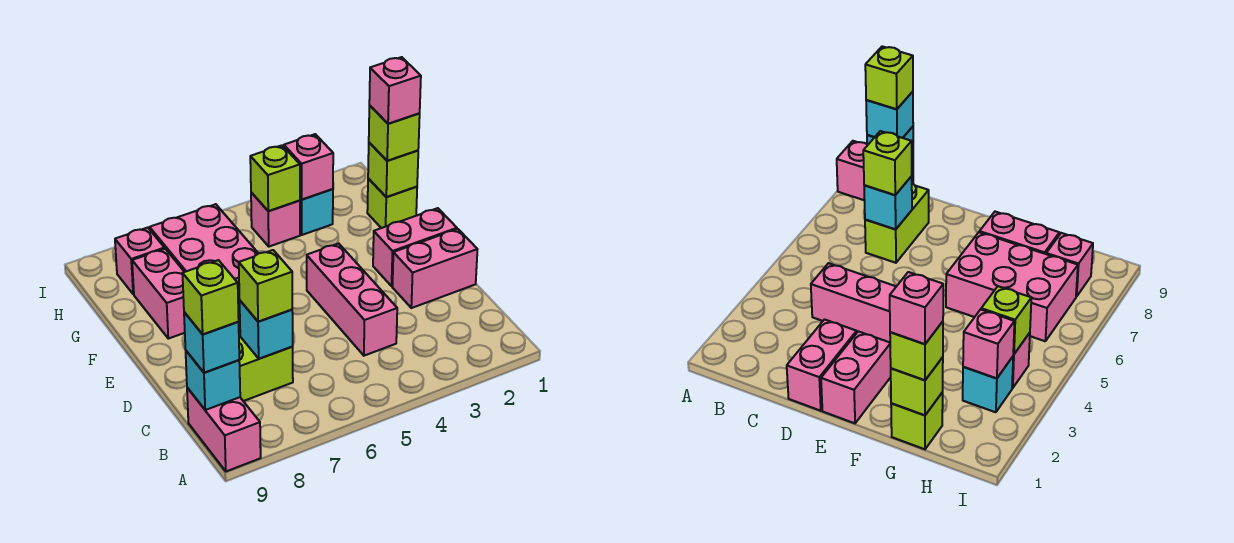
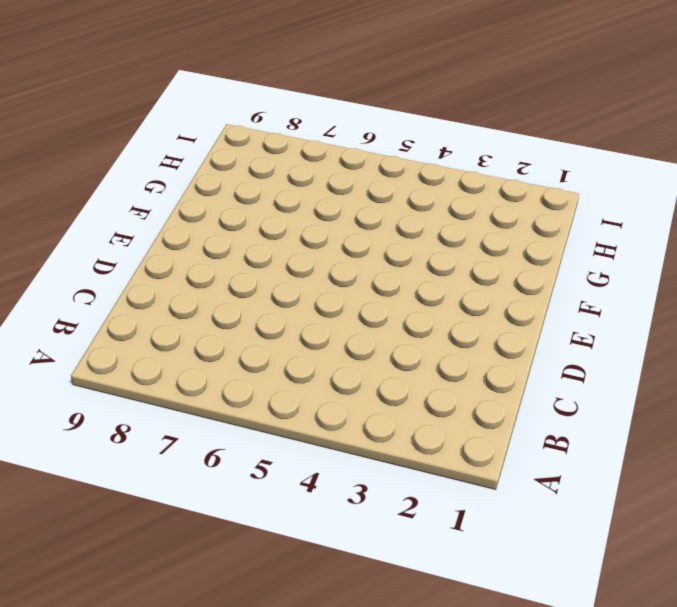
none -> pink 1x2 brick [187,388,261,471]
none -> pink 1x3 brick [307,243,397,356]
none -> lime 1x2 brick [239,337,293,401]

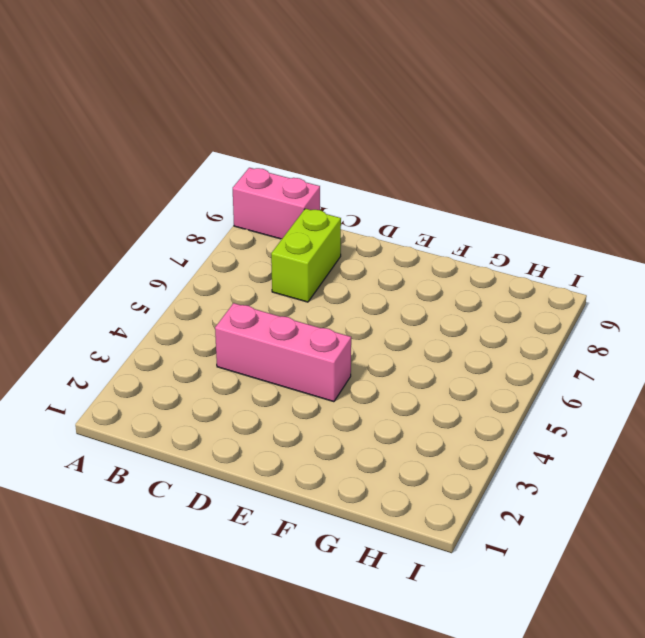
none -> pink 1x2 brick [393,229,478,308]
none -> pink 1x2 brick [373,208,457,286]
none -> pink 2x3 brick [150,204,259,313]

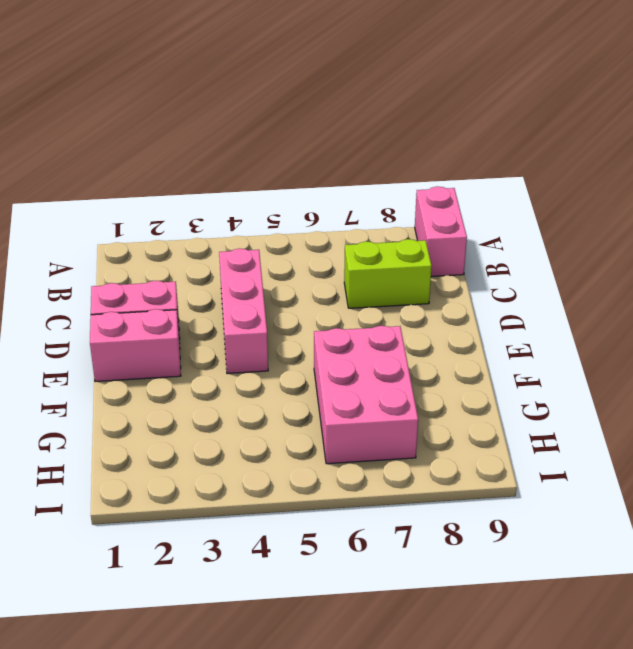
none -> pink 1x2 brick [132,249,185,339]
none -> lime 1x1 brick [367,179,417,228]
none -> cyan 1x1 brick [300,189,333,235]

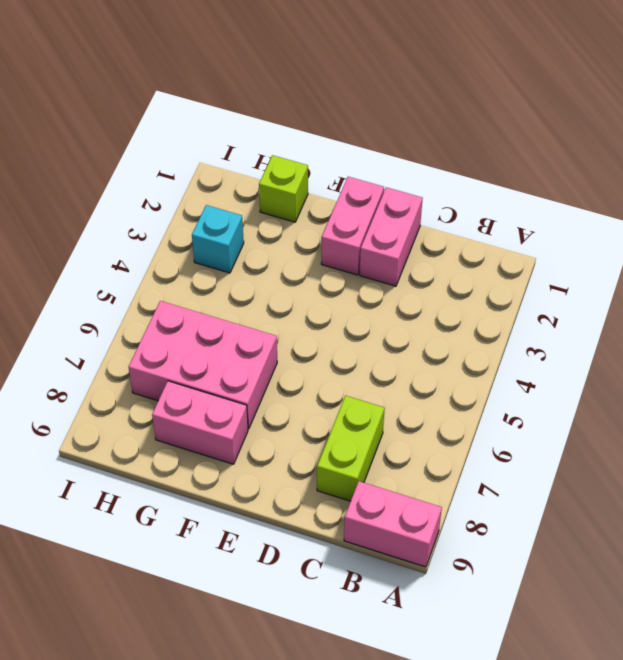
none -> pink 1x3 brick [307,243,397,356]
none -> pink 1x1 brick [251,192,300,247]
none -> pink 1x1 brick [115,228,164,294]

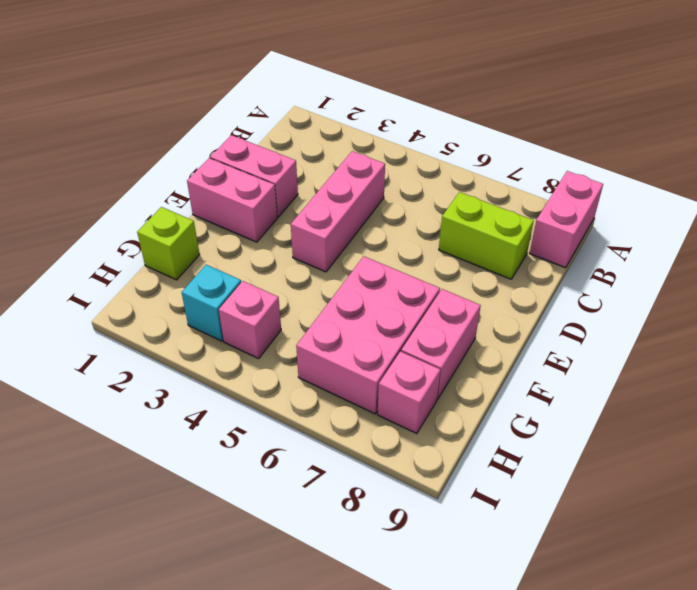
none -> cyan 1x1 brick [186,351,240,410]
none -> cyan 1x1 brick [240,301,293,359]
none -> lime 1x1 brick [368,143,418,197]

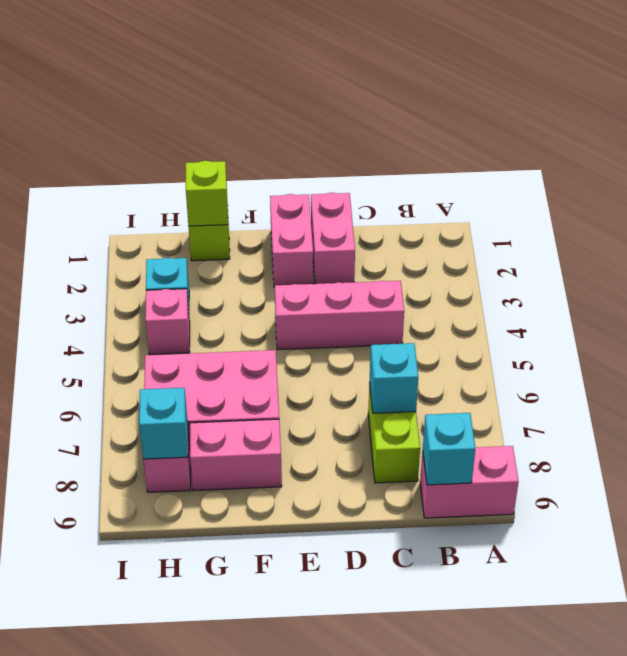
cyan 1x1 brick [139,388,188,459] -> cyan 1x1 brick moved to [184,312,239,373]
none -> pink 1x1 brick [284,134,333,200]
none -> lime 1x1 brick [250,145,300,211]
none -> lime 1x1 brick [239,250,292,322]

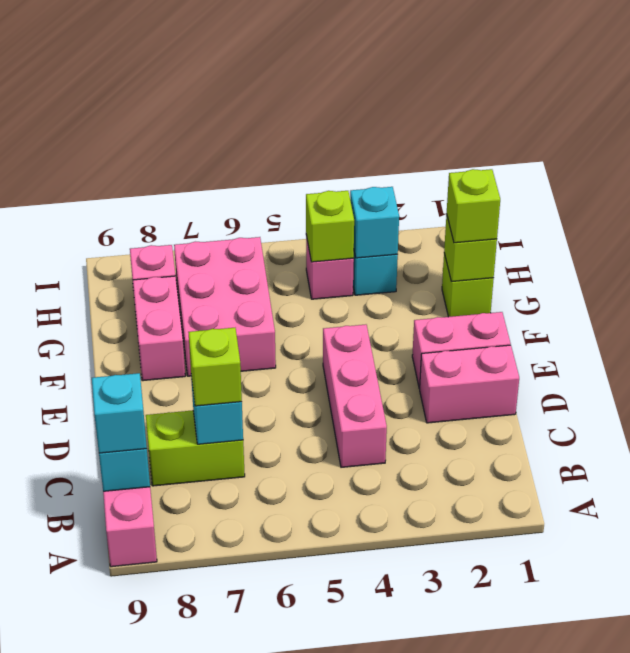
cyan 1x1 brick [350,187,399,258] -> pink 1x1 brick [284,134,333,200]
none -> lime 1x1 brick [182,260,239,334]
none -> pink 1x1 brick [369,57,421,124]

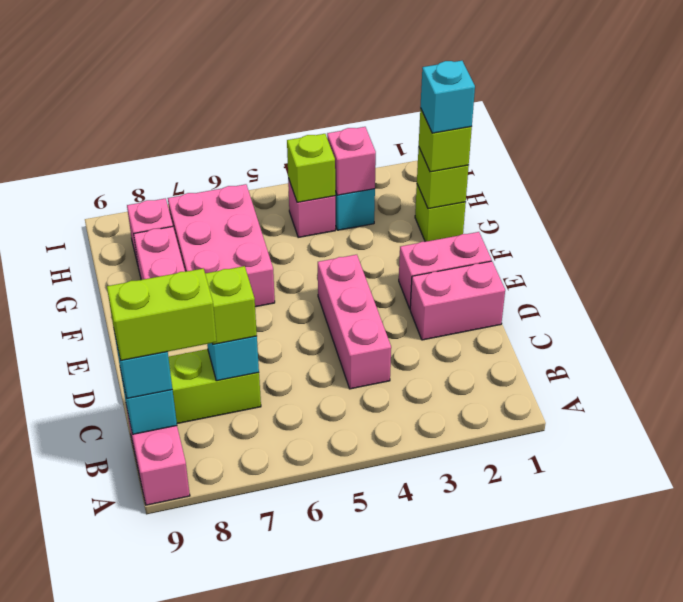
lime 1x2 brick [107,268,217,360] -> lime 1x1 brick [182,260,239,334]
cyan 1x1 brick [420,61,475,133] -> pink 1x1 brick [369,57,421,124]

